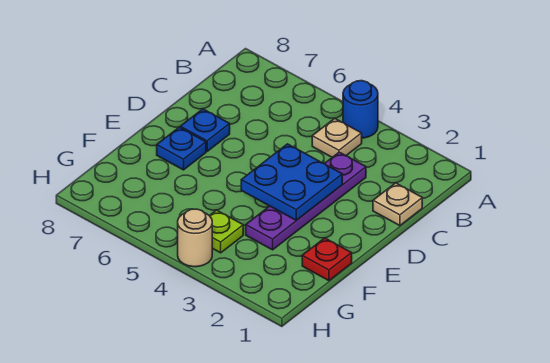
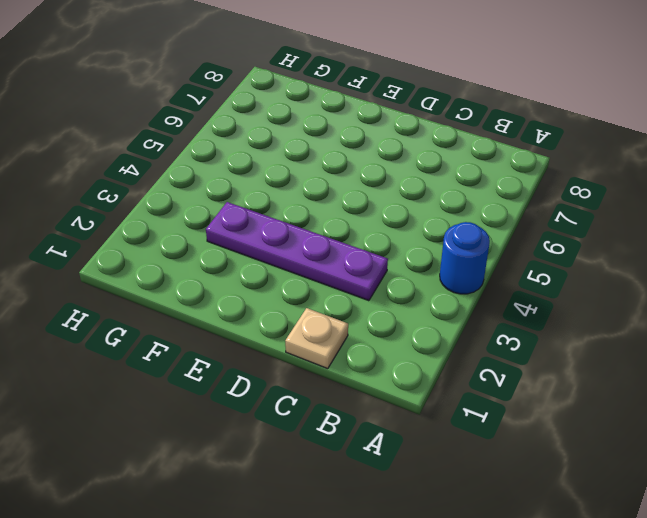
none -> tan 1x1 plate [312,118,362,157]
none -> blue 1x1 plate [180,109,230,151]

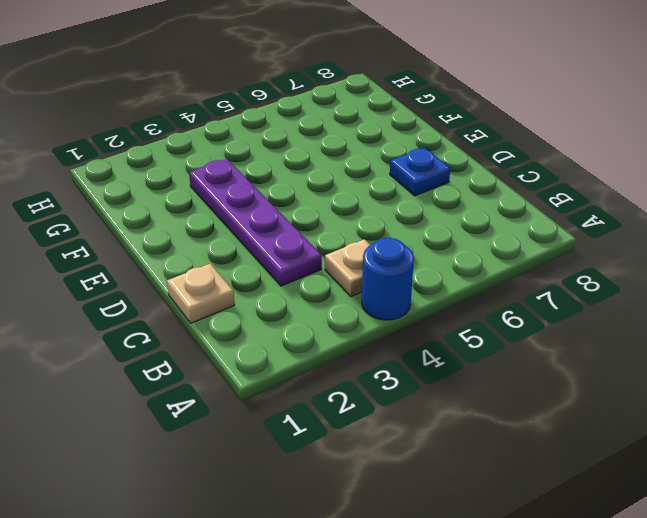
none -> blue 1x1 plate [157,127,206,170]
none -> red 1x1 plate [302,238,352,281]

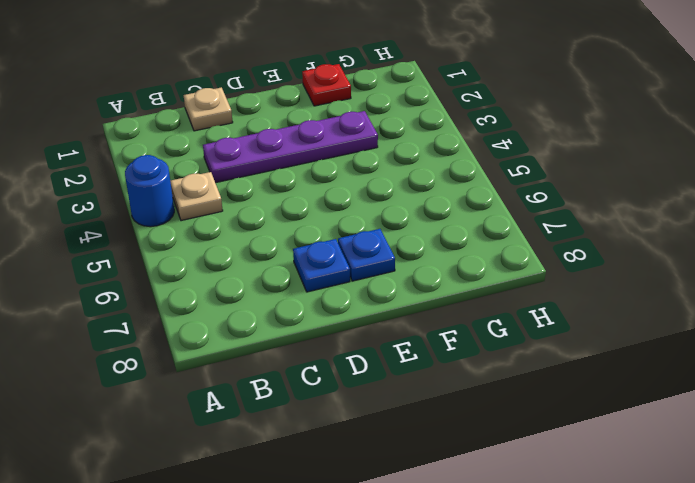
none -> lime 1x1 plate [209,210,243,253]
none -> tan 1x1 round brick [178,209,212,267]

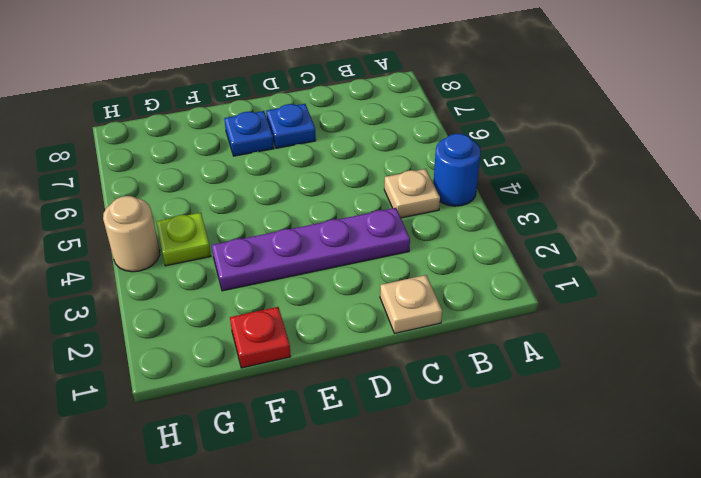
none -> blue 2x2 plate [241,144,342,220]

